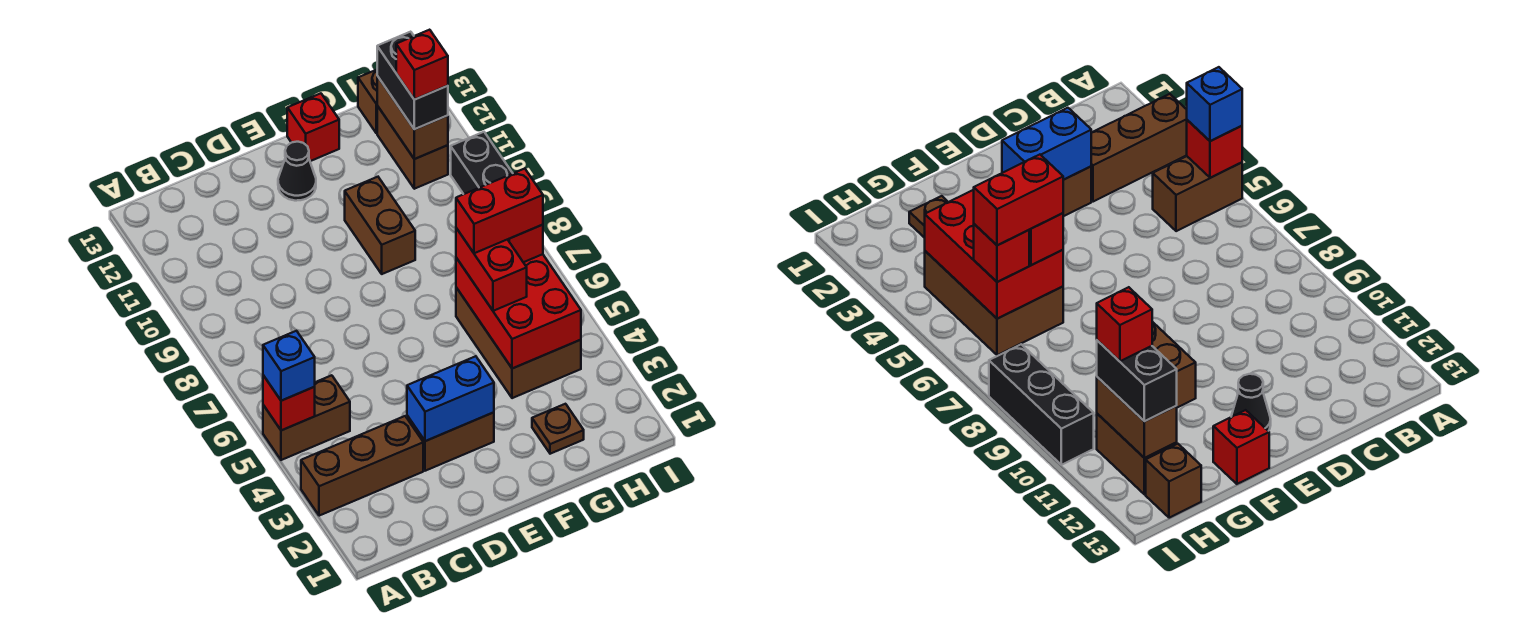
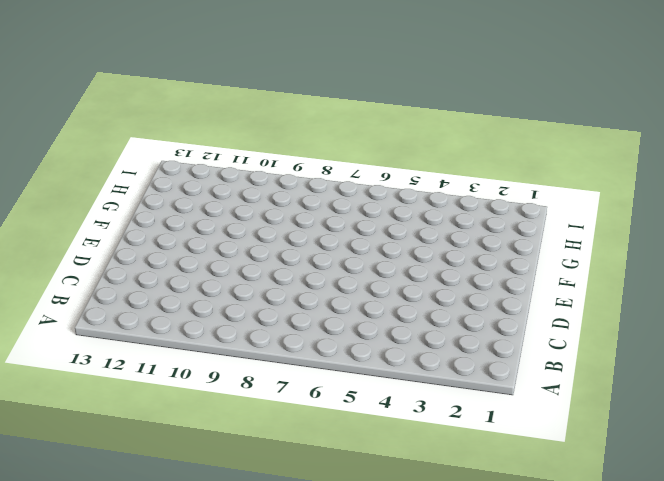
none -> brown 1x3 brick [301,416,423,516]
none -> brown 1x2 brick [263,375,350,460]
none -> brown 1x2 brick [407,412,494,471]

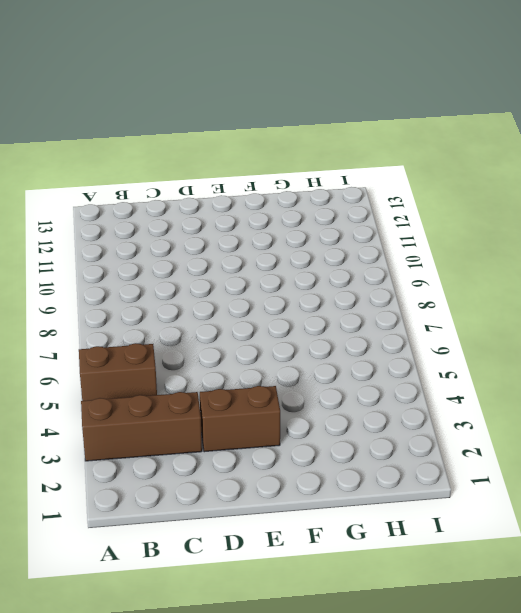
none -> black 1x1 cone [278,142,316,201]
none -> brown 1x2 brick [345,177,415,274]
none -> red 1x1 brick [287,93,339,161]

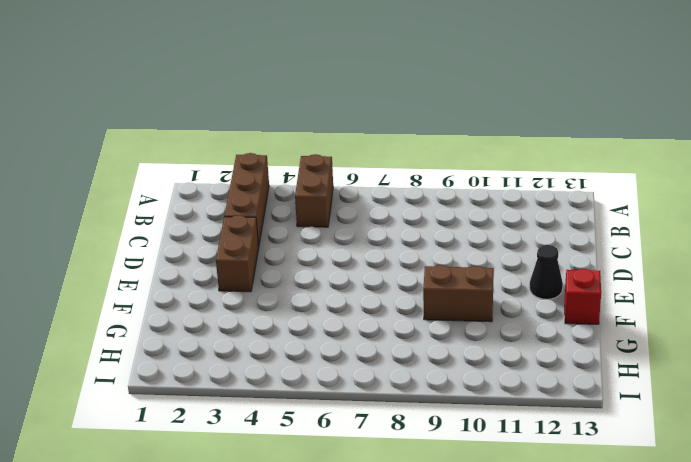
none -> brown 1x1 plate [532,404,584,454]
none -> brown 2x3 brick [456,288,581,398]
none -> brown 1x2 brick [377,106,448,189]

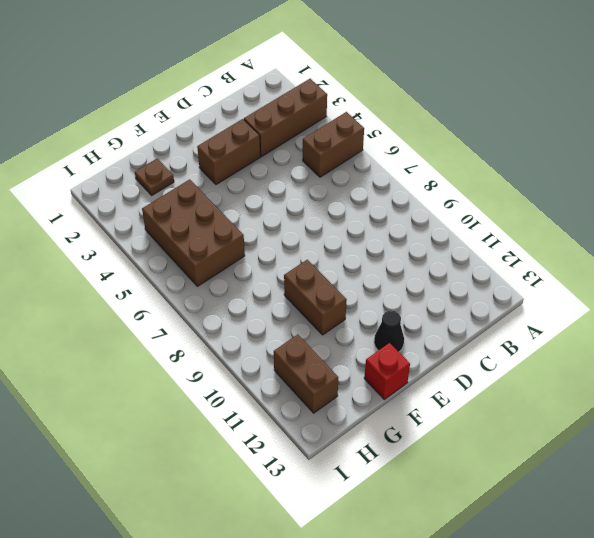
none -> brown 1x1 brick [358,70,377,133]
none -> black 1x3 brick [451,132,513,194]
none -> red 1x1 brick [263,375,315,430]

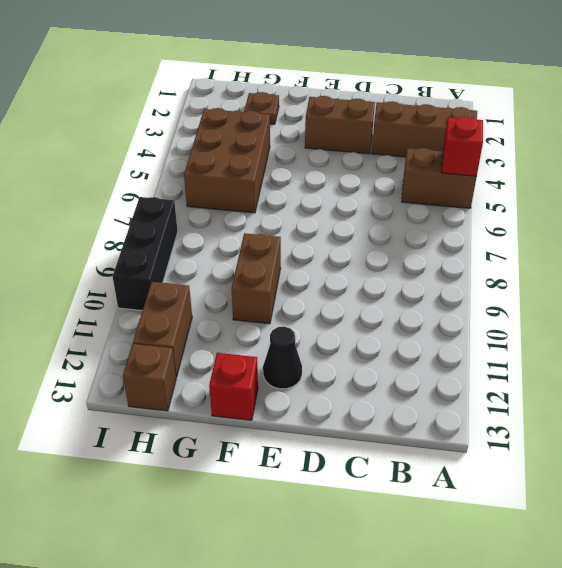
none -> blue 1x2 brick [407,356,494,441]
none -> red 2x3 brick [456,254,581,369]
none -> brown 1x2 brick [377,76,448,159]

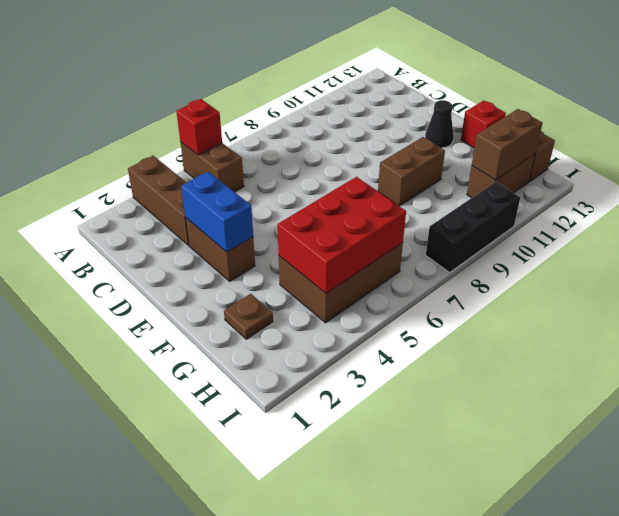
none -> blue 1x1 brick [263,331,315,401]
none -> red 1x2 brick [456,228,527,311]
none -> red 1x1 brick [508,225,543,262]

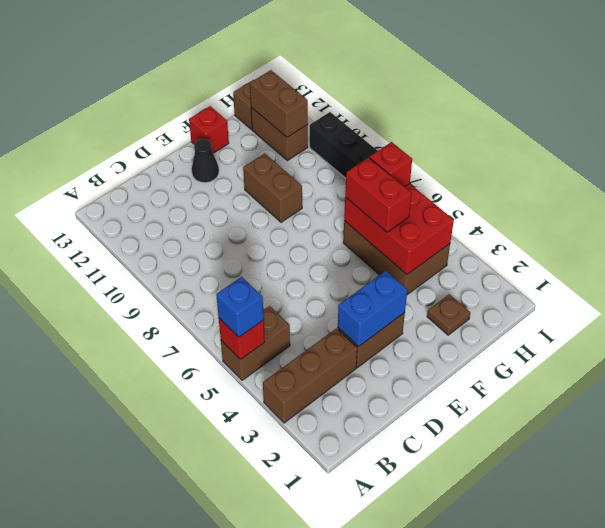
none -> black 1x2 brick [377,32,448,129]
none -> red 1x2 brick [456,169,543,253]
none -> red 1x1 brick [396,30,448,100]

